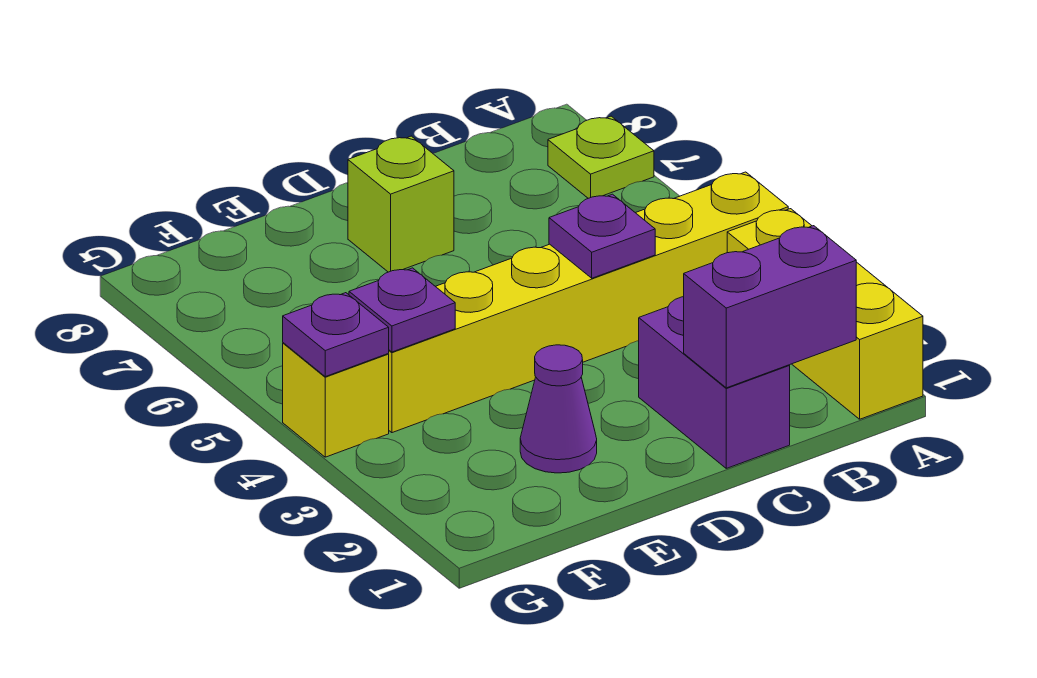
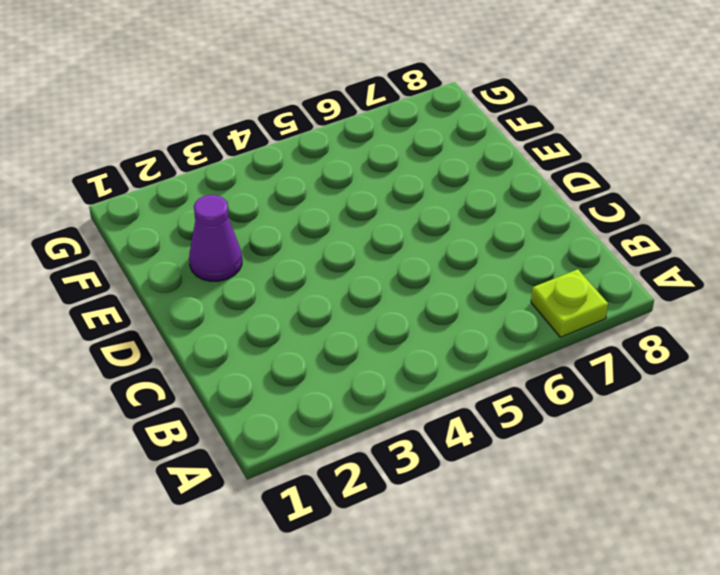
none -> yellow 1x3 brick [727,209,923,419]
none -> yellow 1x6 brick [388,172,788,433]

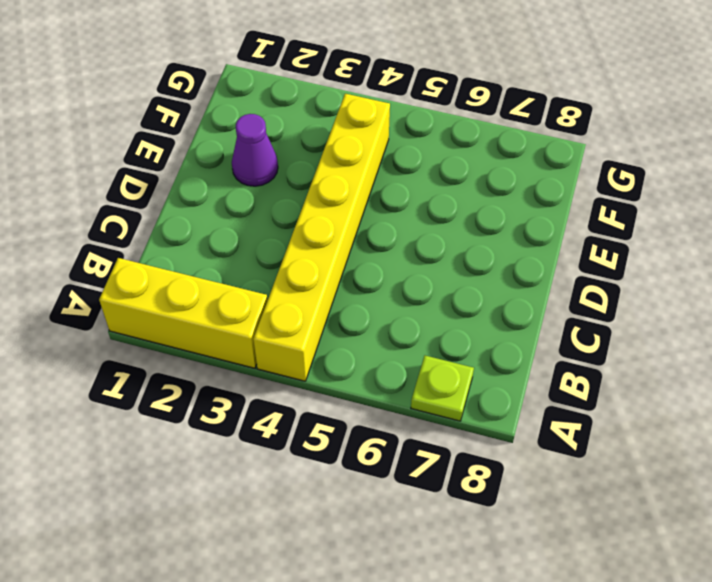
none -> purple 1x2 brick [639,297,790,468]
none -> lime 1x1 brick [348,136,454,272]

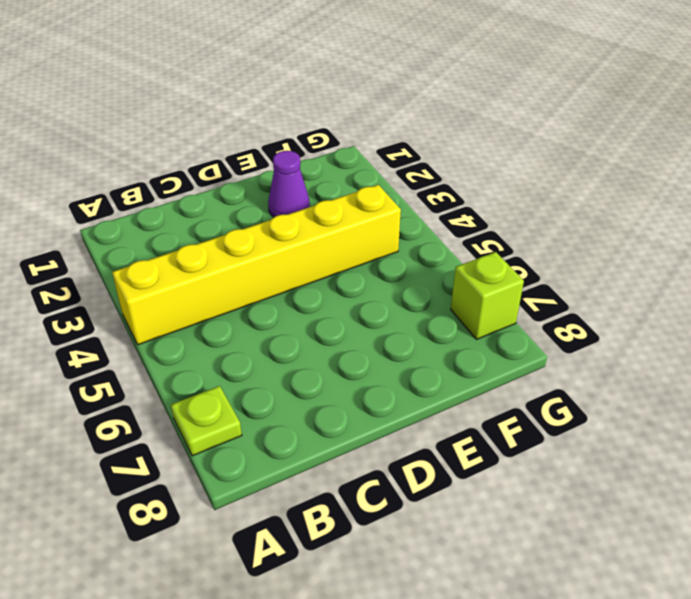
lime 1x1 brick [451,252,524,339] -> lime 1x1 brick moved to [348,136,454,272]
none -> yellow 1x3 brick [727,209,923,419]
none -> purple 1x2 brick [639,297,790,468]

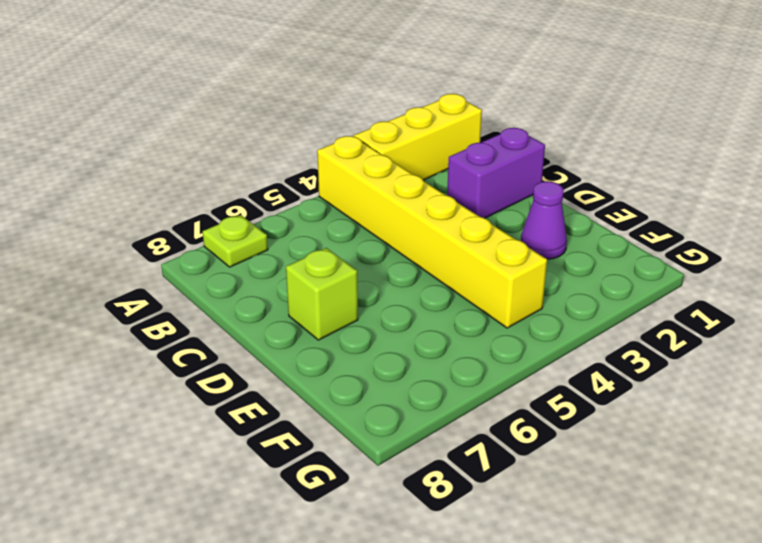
none -> yellow 1x1 brick [283,343,389,457]
none -> purple 1x2 brick [684,226,856,388]

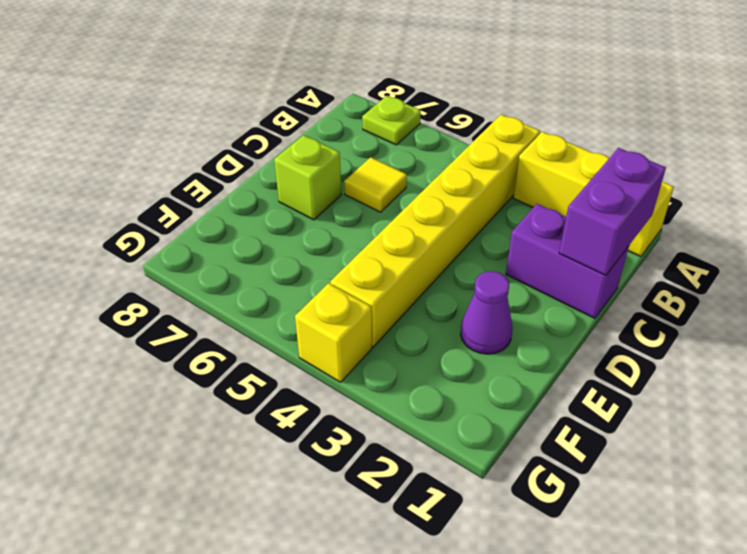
yellow 1x1 tile [344,157,407,212] -> none
none -> purple 1x1 plate [549,194,655,278]
none -> purple 1x1 plate [349,268,455,352]

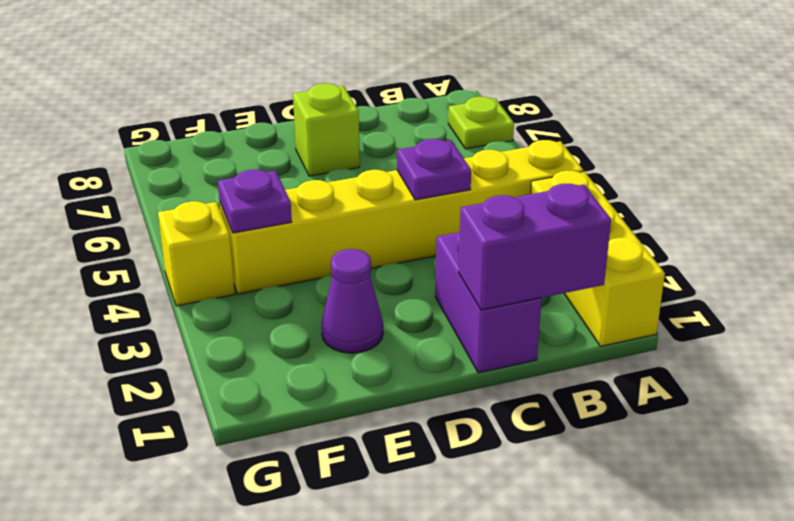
none -> purple 1x1 plate [283,293,389,377]

